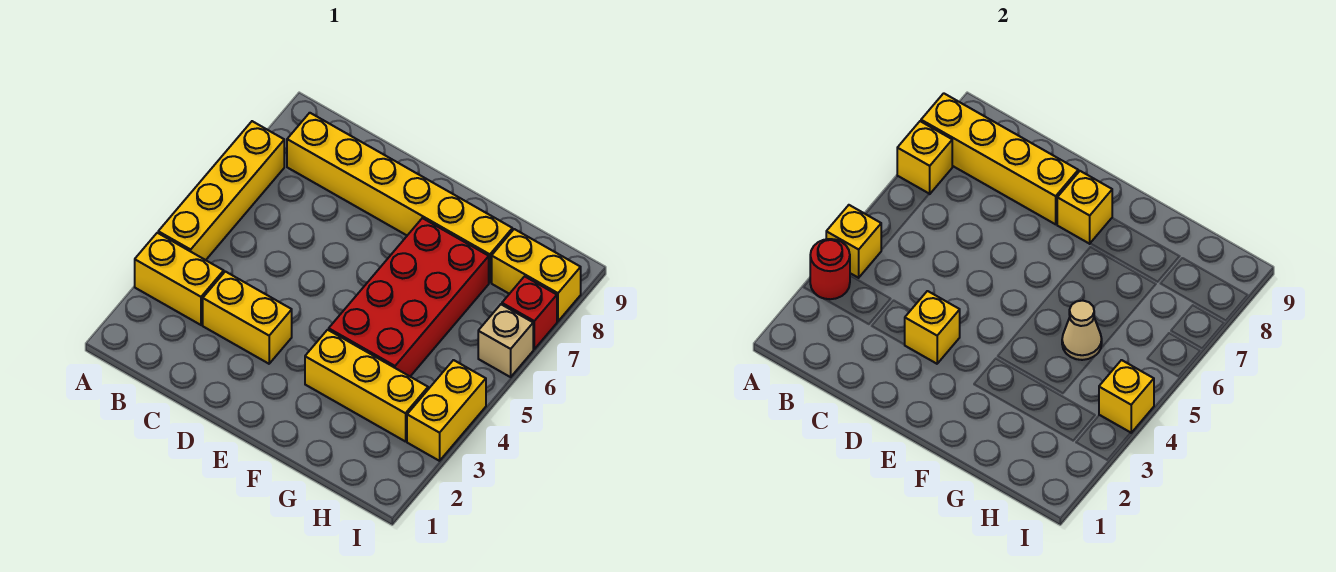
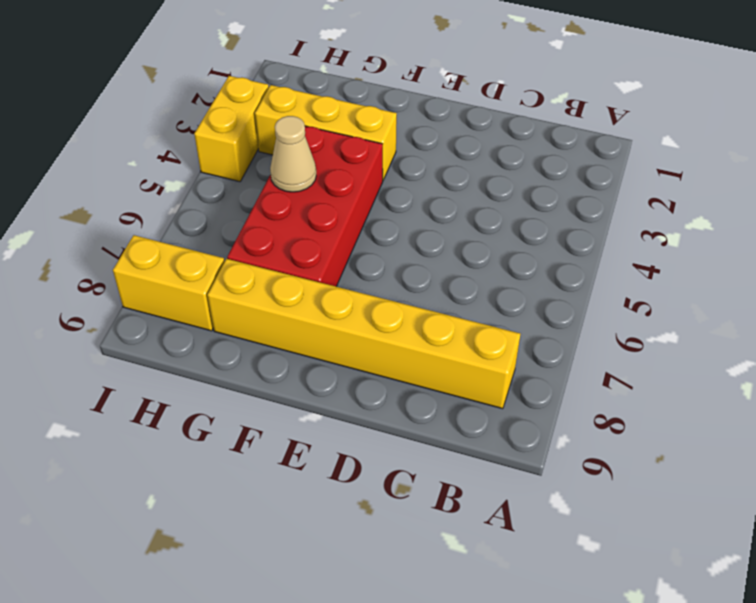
none -> yellow 1x2 brick [135,233,224,325]
none -> yellow 1x4 brick [158,121,284,260]
none -> yellow 1x2 brick [203,272,292,364]

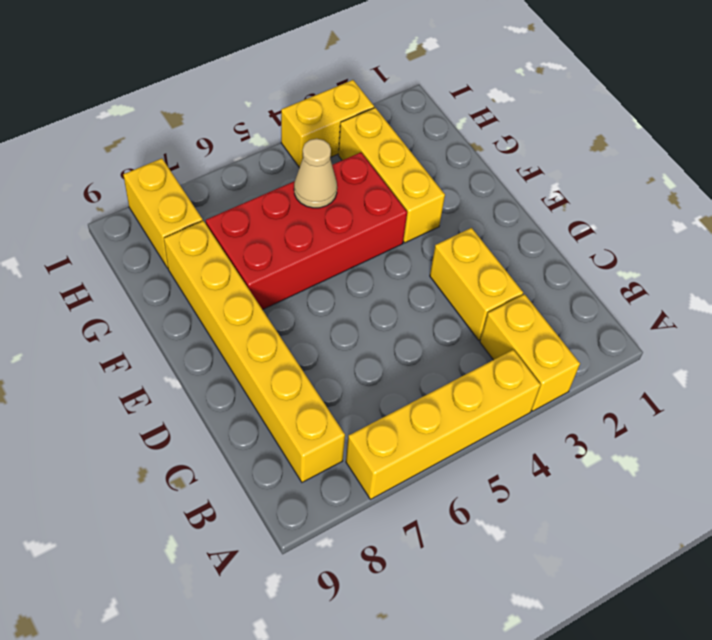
none -> tan 1x1 brick [478,304,533,377]
none -> red 1x1 brick [502,276,557,349]
none -> red 1x1 round brick [810,239,850,299]

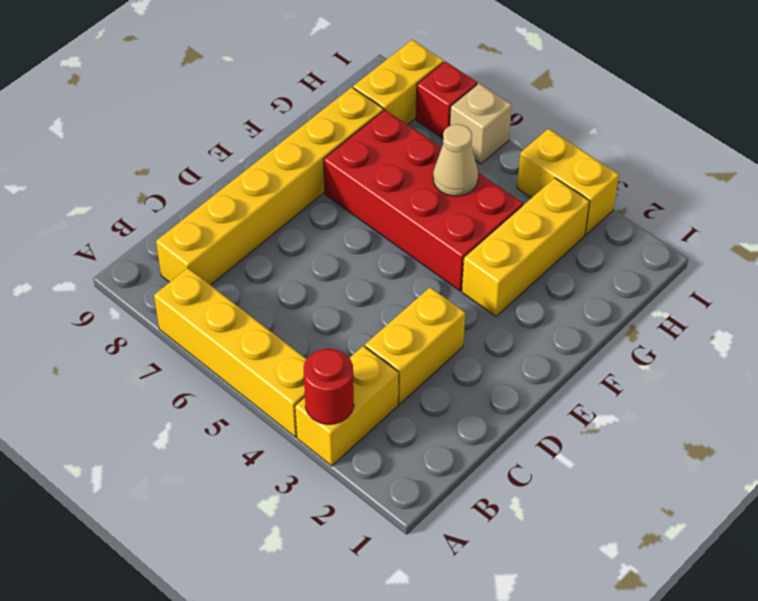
none -> yellow 1x1 brick [826,205,881,278]
none -> yellow 1x1 brick [897,121,952,194]
none -> yellow 1x4 brick [921,93,1078,224]

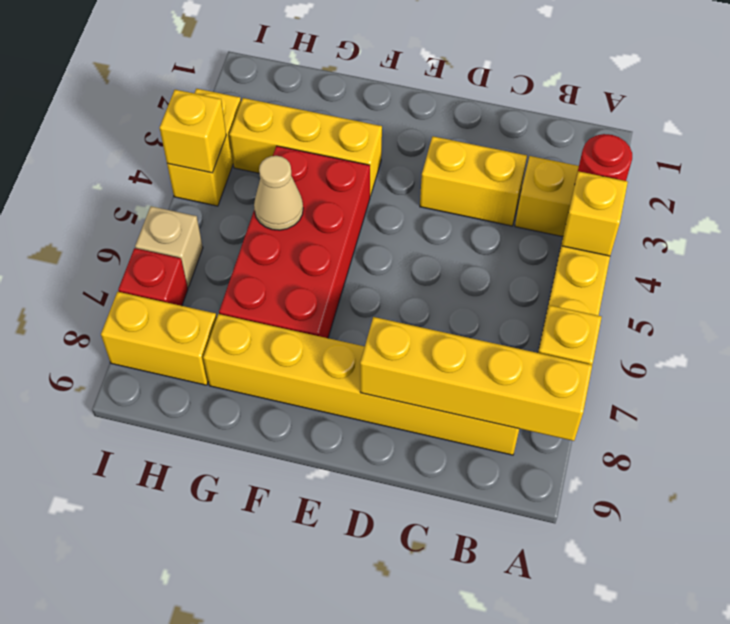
none -> yellow 1x1 brick [905,291,960,364]
none -> yellow 1x1 brick [1057,171,1112,244]

